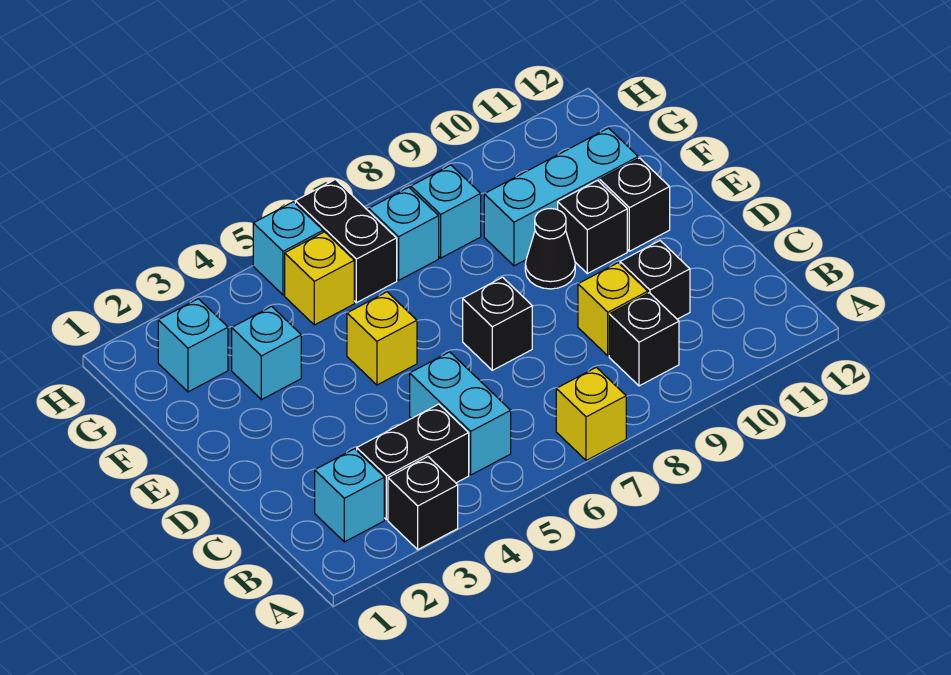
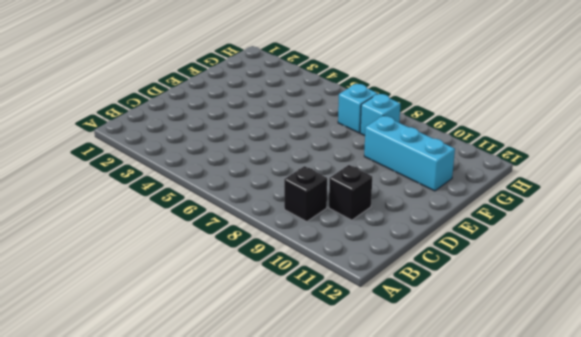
none -> black 1x1 brick [388,457,458,549]
none -> yellow 1x1 brick [556,367,626,460]
none -> cyan 1x1 brick [315,449,384,542]

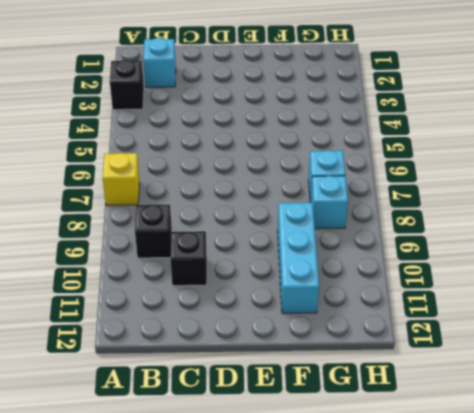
none -> black 1x2 brick [357,404,469,520]
none -> cyan 1x2 brick [410,352,511,475]
none -> yellow 1x1 brick [578,263,648,356]

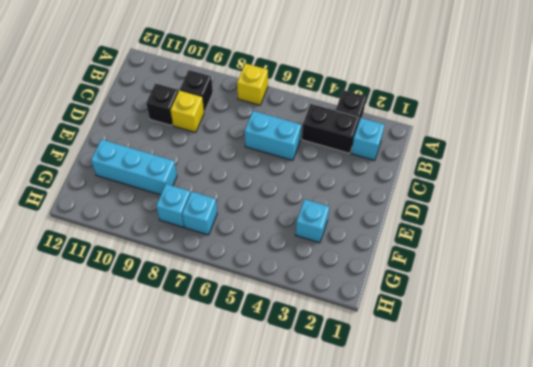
cyan 1x2 brick [245,111,301,160] -> cyan 1x2 brick turned to [410,352,511,475]
none -> black 1x1 brick [463,277,532,370]
none -> yellow 1x1 brick [347,292,417,385]
none -> black 1x1 cone [525,209,575,289]

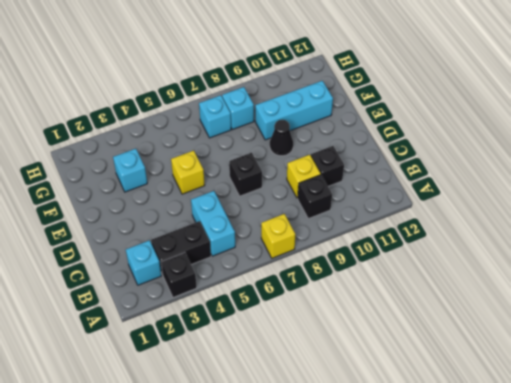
none -> black 1x1 brick [558,180,627,274]
none -> black 1x1 brick [600,158,670,251]
none -> cyan 1x1 brick [158,299,228,392]

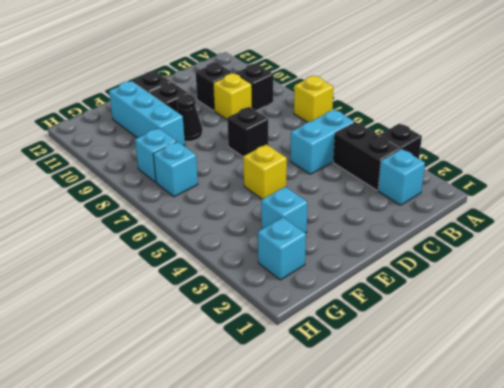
none -> yellow 1x1 brick [285,232,354,325]
none -> black 1x2 brick [295,180,397,303]
none -> cyan 1x1 brick [253,202,323,295]

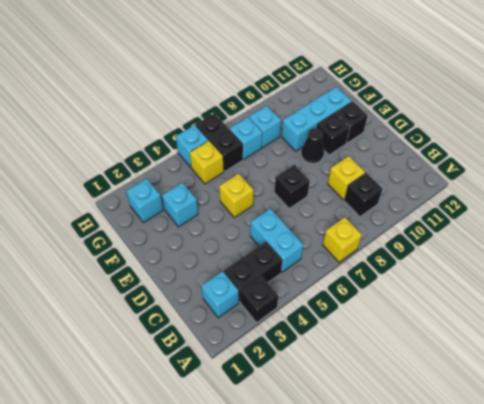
none -> black 1x1 brick [620,241,690,319]

